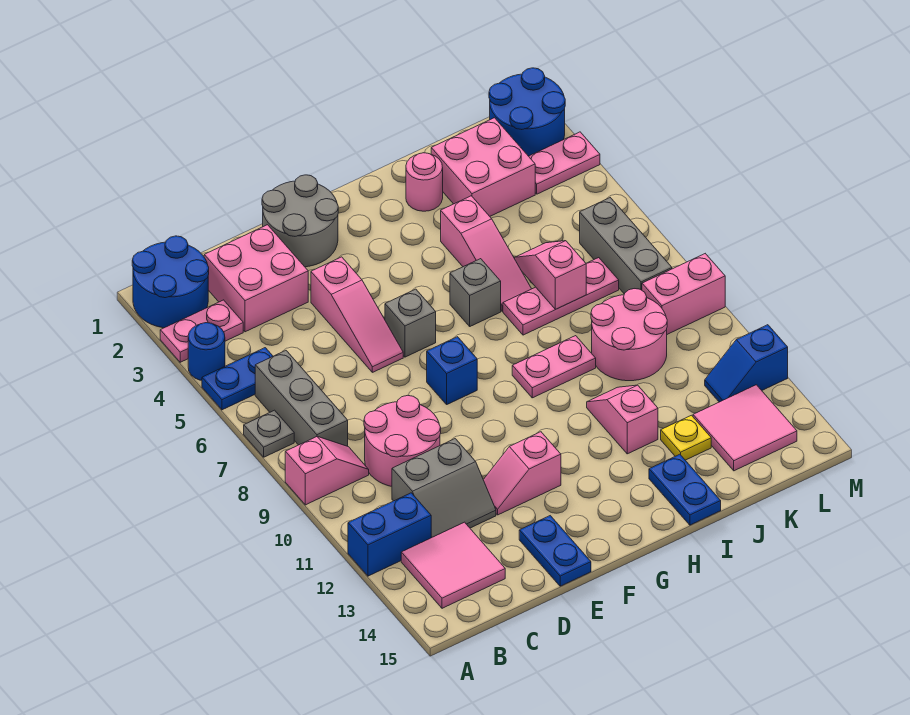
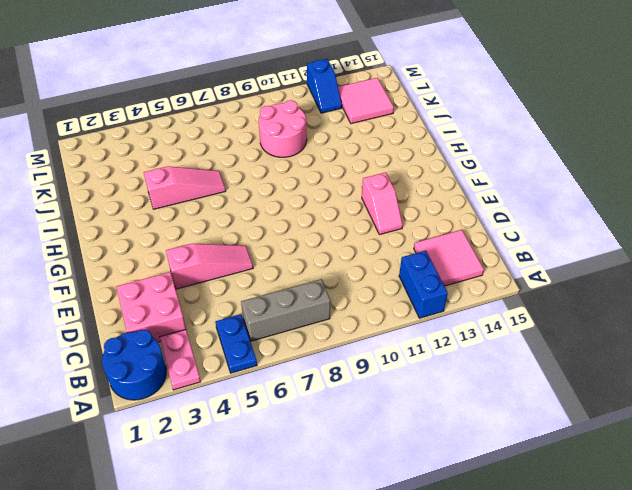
none -> blue 1x1 round brick [188,323,225,380]
none -> grey 1x1 plate [244,410,294,457]
none -> pink 1x2 slope [285,437,369,505]
none -> pink 2x2 round brick [364,395,441,486]

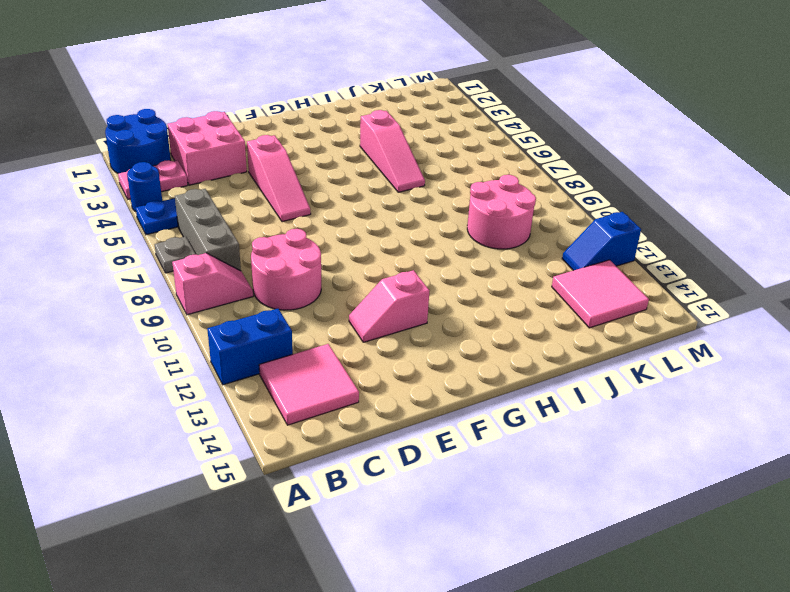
none -> grey 2x2 slope [392,439,496,537]
none -> grey 2x2 round brick [262,175,338,267]
none -> blue 1x2 plate [519,516,591,586]
none -> grey 1x1 brick [385,289,436,357]

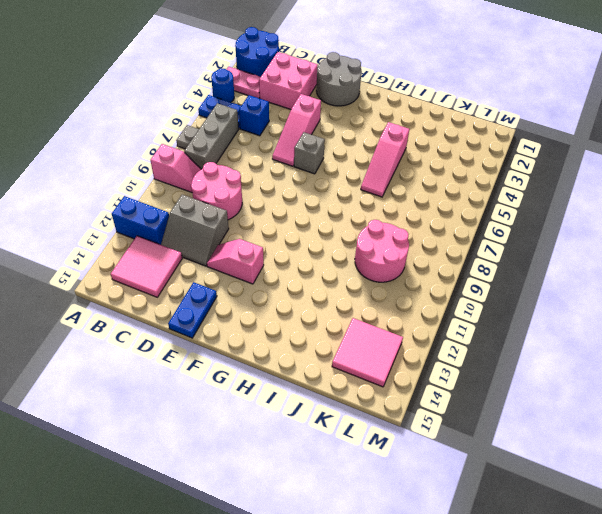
blue 1x1 brick [239,95,269,136] -> blue 1x1 brick moved to [427,337,477,404]
none -> grey 1x1 brick [450,259,501,326]
none -> pink 1x2 plate [512,336,596,398]
none -> pink 1x1 round brick [406,153,443,211]
none -> pink 1x3 plate [503,258,619,335]

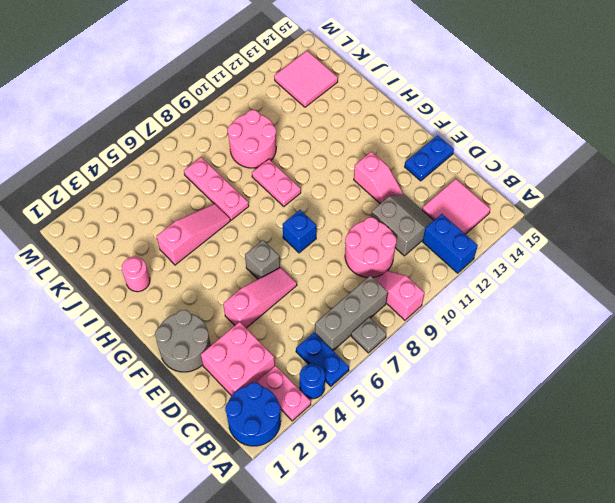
none -> grey 1x1 brick [450,259,501,326]
none -> pink 1x2 slope [587,385,658,454]
none -> blue 1x2 plate [649,454,721,525]
none -> pink 2x2 brick [431,118,535,216]

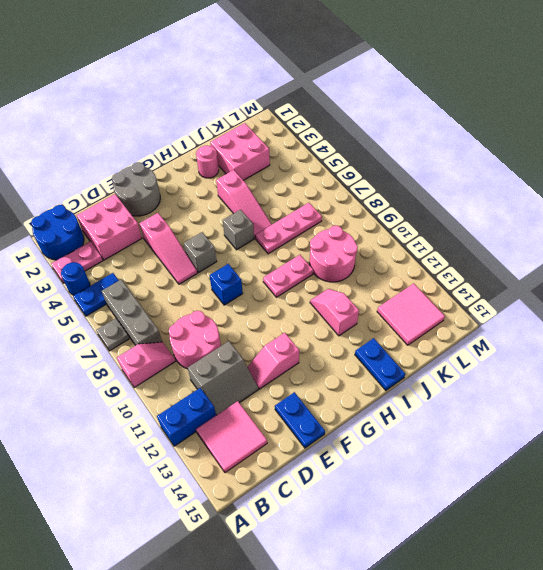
none -> yellow 1x1 plate [661,415,711,460]
none -> blue 2x2 round brick [489,68,565,156]
none -> pink 1x2 plate [529,132,600,194]
none -> grey 1x3 brick [580,198,672,294]

